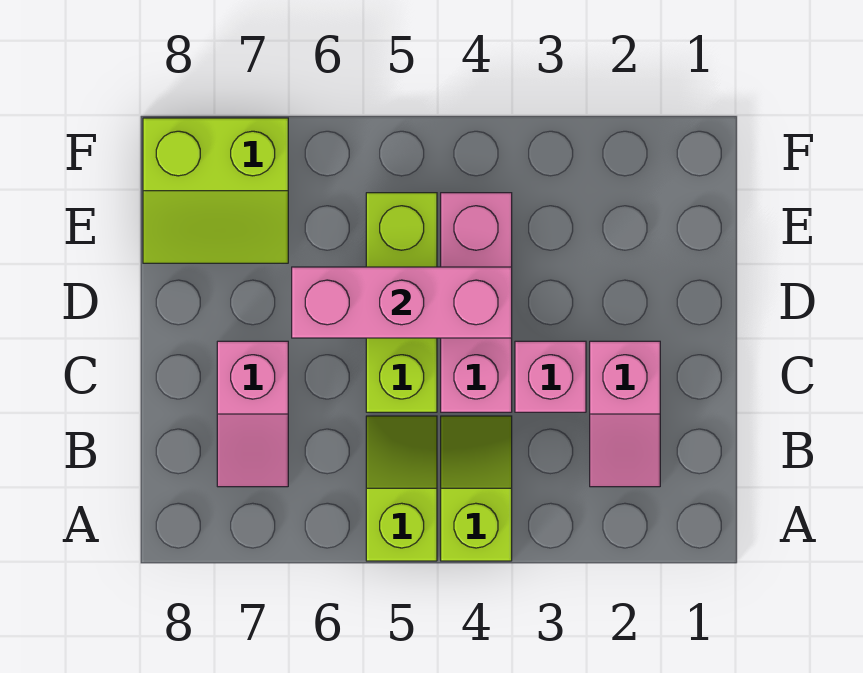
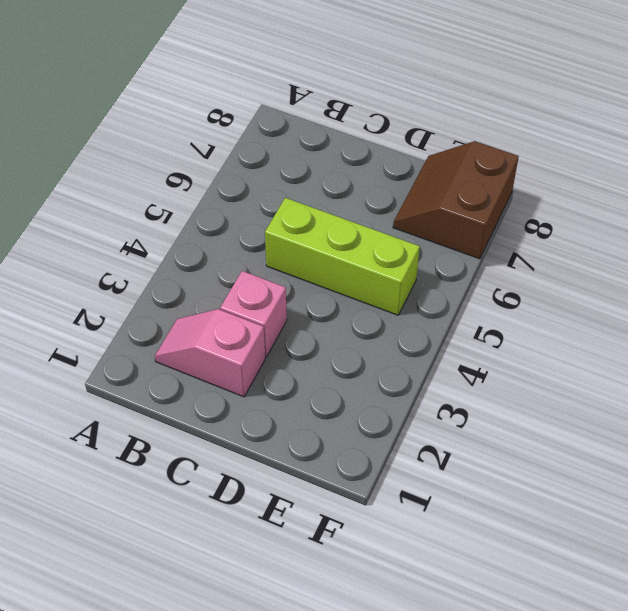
brown 2x2 slope [393,141,519,259] -> lime 2x2 slope [143,118,288,263]
none -> lime 1x2 slope [441,416,512,561]
none -> lime 1x2 slope [366,416,437,561]

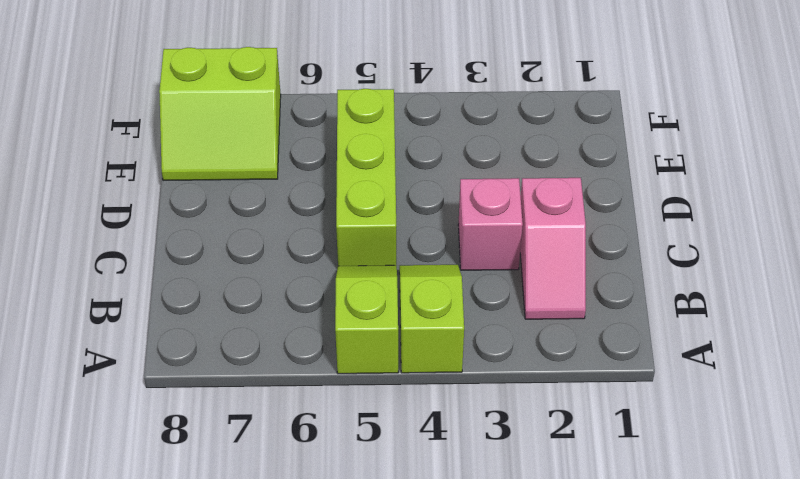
none -> pink 1x2 slope [217,341,288,487]
none -> pink 1x3 brick [441,193,512,412]

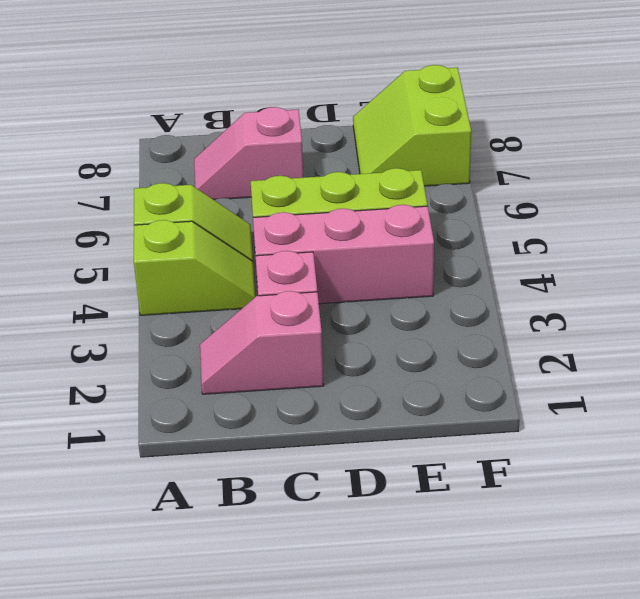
none -> pink 1x3 brick [292,267,512,338]

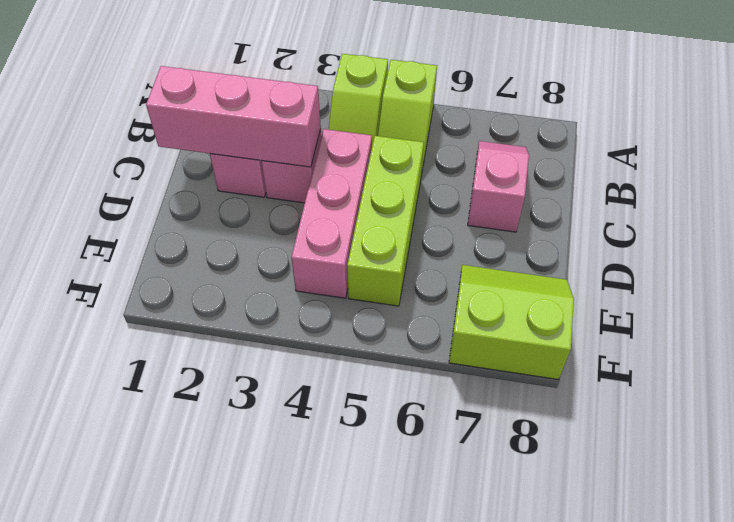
pink 1x3 brick [146,66,321,167] -> pink 1x3 brick moved to [292,267,512,338]

